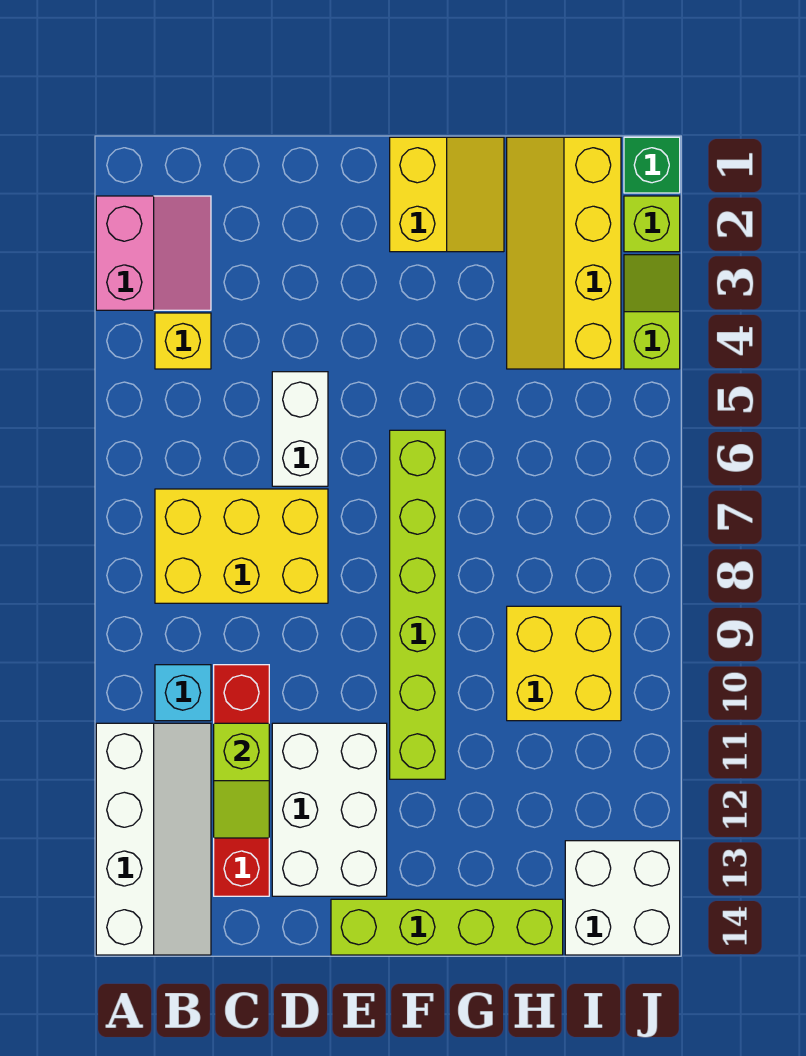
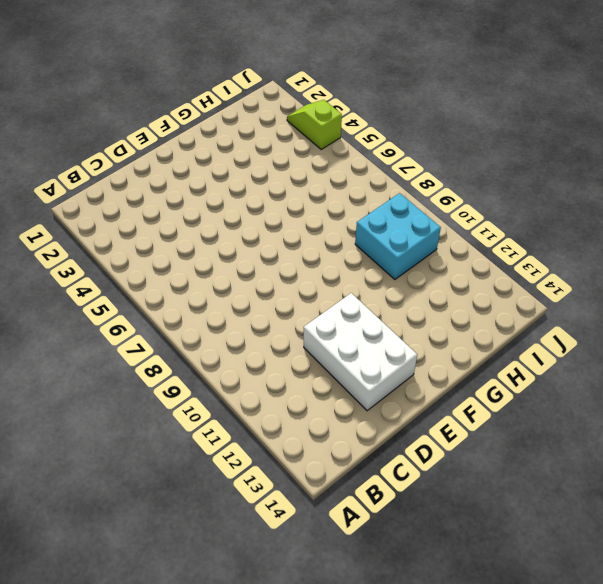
cyan 2x2 brick [355,193,441,279] -> yellow 2x2 brick [507,606,621,721]
none -> pink 2x2 slope [96,196,211,310]
none -> white 2x4 slope [96,723,211,955]
none -> yellow 1x1 brick [155,313,211,369]

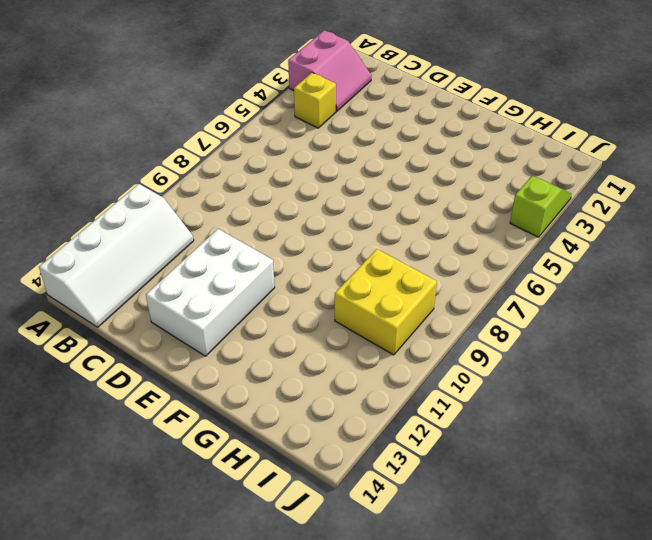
none -> yellow 2x3 brick [155,489,328,603]
none -> cyan 1x1 brick [155,665,211,721]
none -> red 1x4 brick [214,665,269,896]

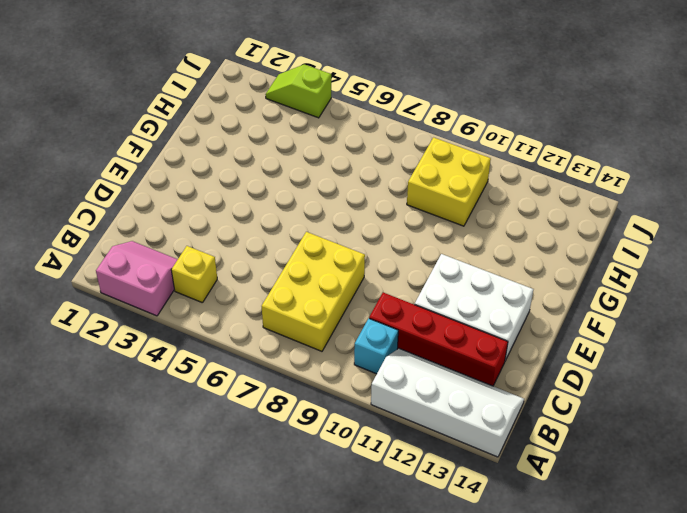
none -> white 1x2 brick [272,372,328,486]
none -> lime 1x4 brick [331,899,563,955]
none -> yellow 2x2 slope [390,137,504,252]

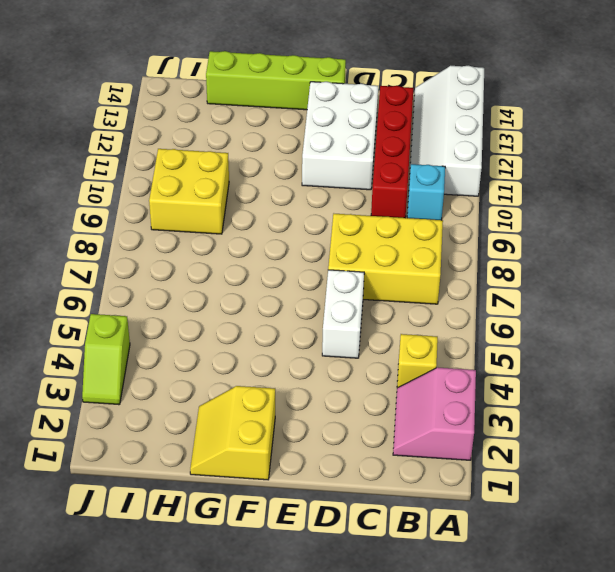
none -> lime 1x6 brick [390,430,445,779]
none -> yellow 2x4 slope [507,137,621,369]
none -> white 2x2 brick [565,841,680,955]

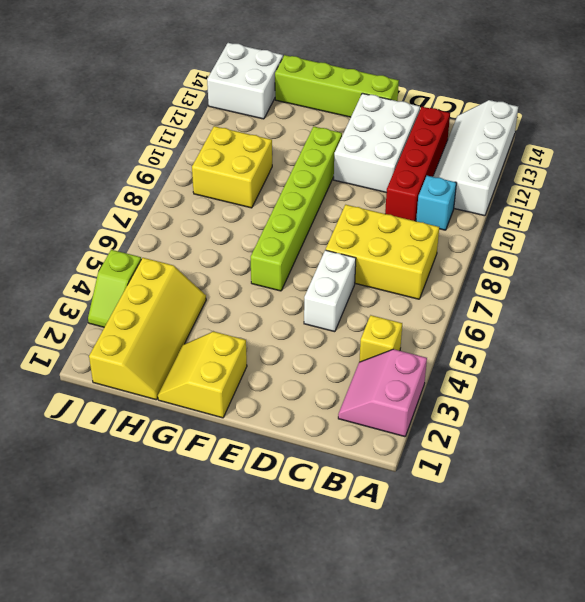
none -> green 1x1 brick [624,137,680,193]
none -> lime 1x1 brick [624,196,680,252]
none -> lime 1x2 slope [214,723,269,838]

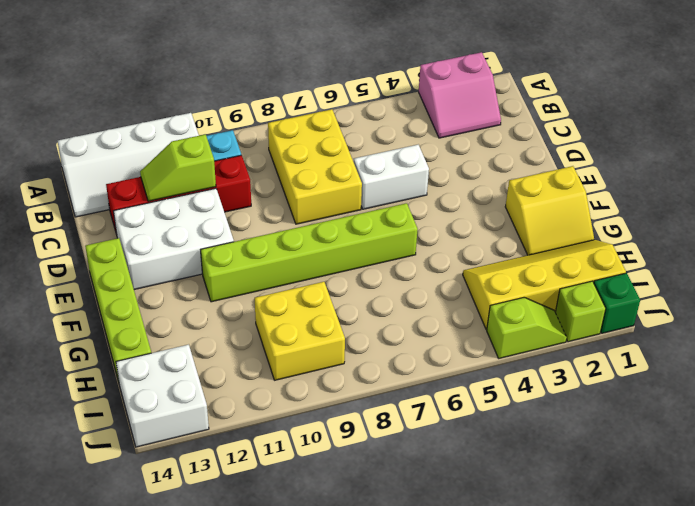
none -> yellow 1x1 brick [155,313,211,369]

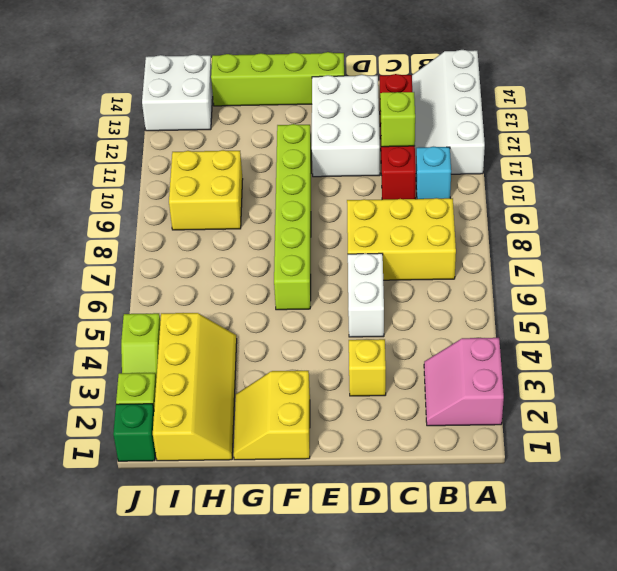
yellow 1x1 brick [349,339,386,396] -> yellow 1x1 brick moved to [155,313,211,369]

